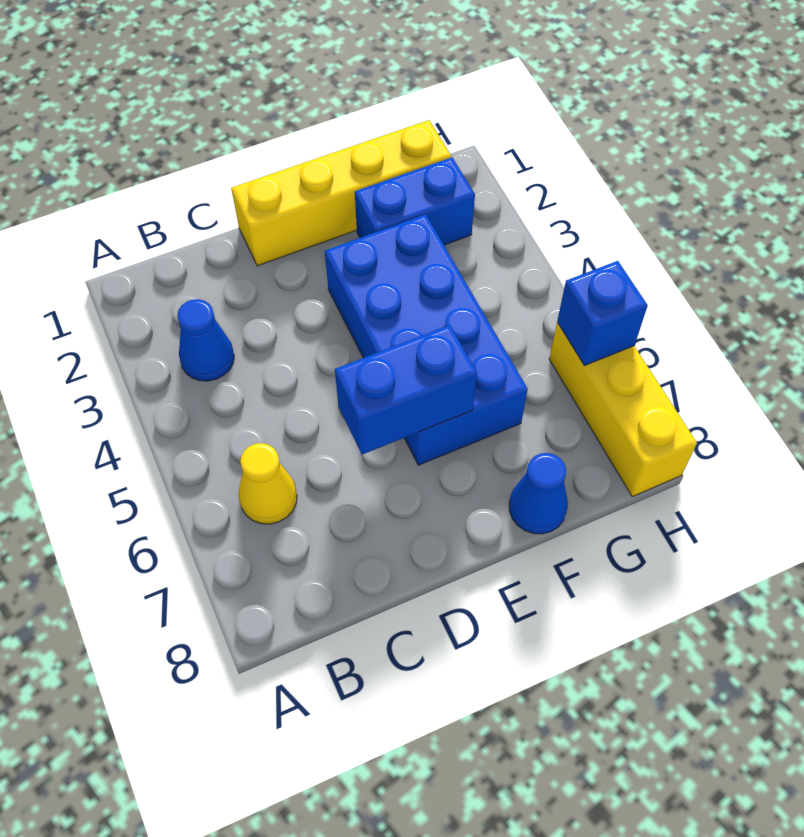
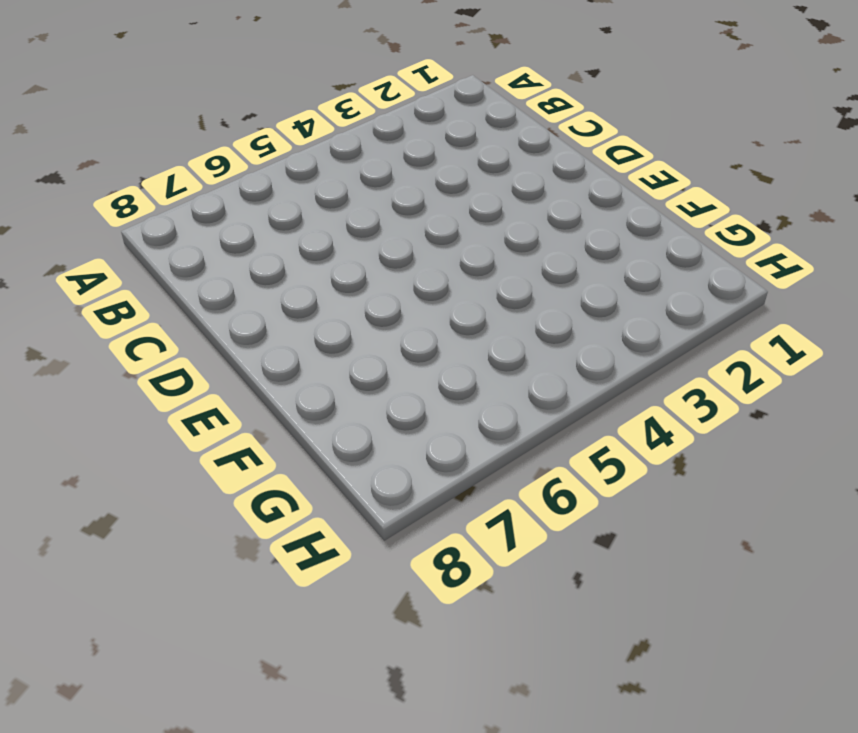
none -> blue 1x1 cone [177,299,234,381]
none -> yellow 1x1 cone [239,443,297,524]

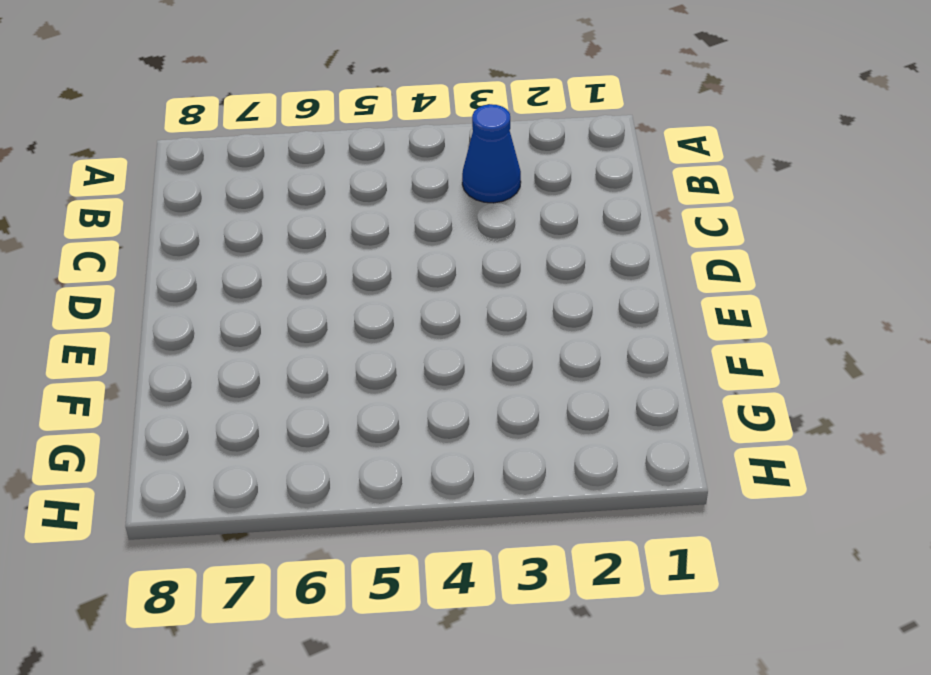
none -> yellow 1x1 cone [239,443,297,524]
none -> yellow 1x4 brick [231,120,451,266]

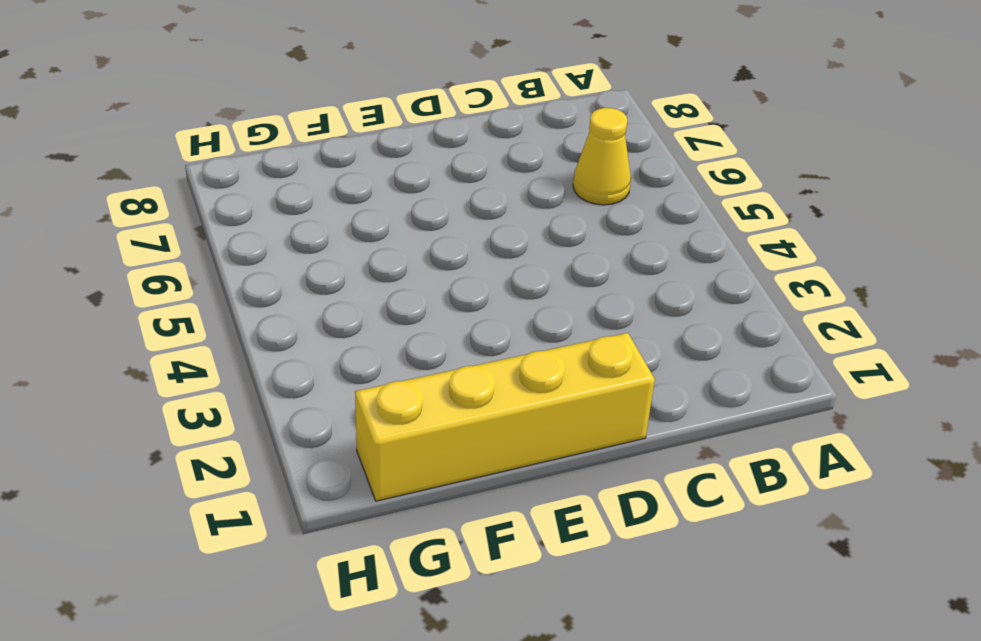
none -> blue 1x1 cone [177,299,234,381]
none -> blue 2x4 brick [325,214,528,465]

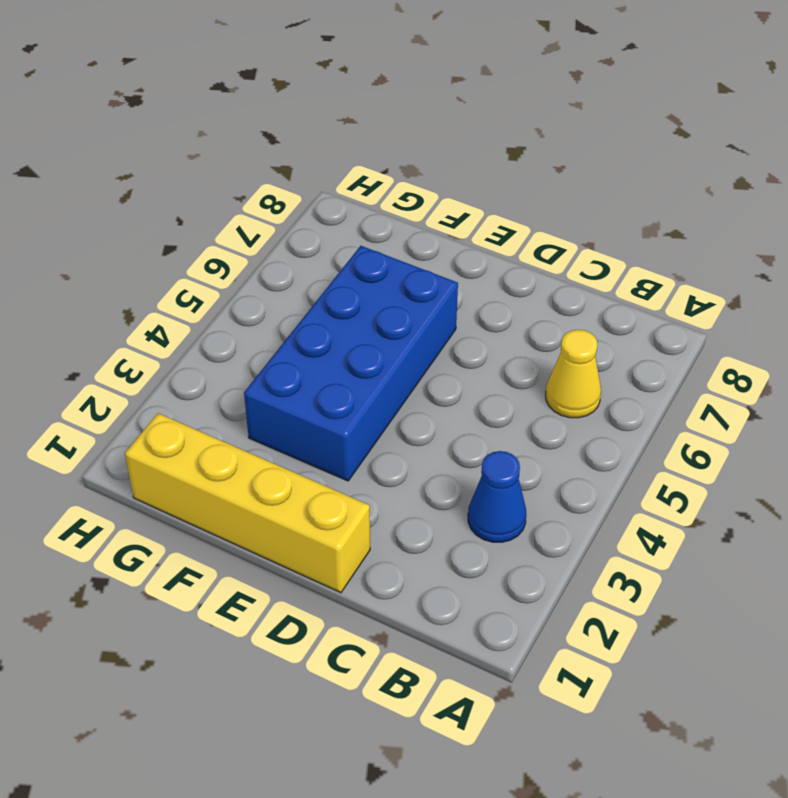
none -> blue 1x2 brick [355,157,475,245]
none -> blue 1x1 cone [509,453,568,534]

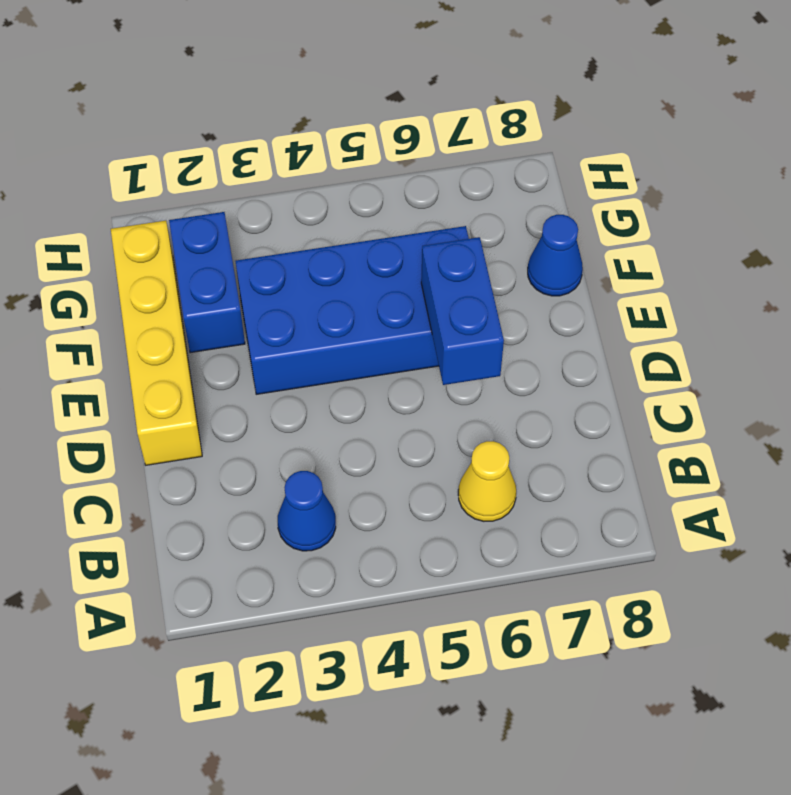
none -> yellow 1x3 brick [549,323,697,497]
none -> blue 1x1 brick [557,261,648,366]

